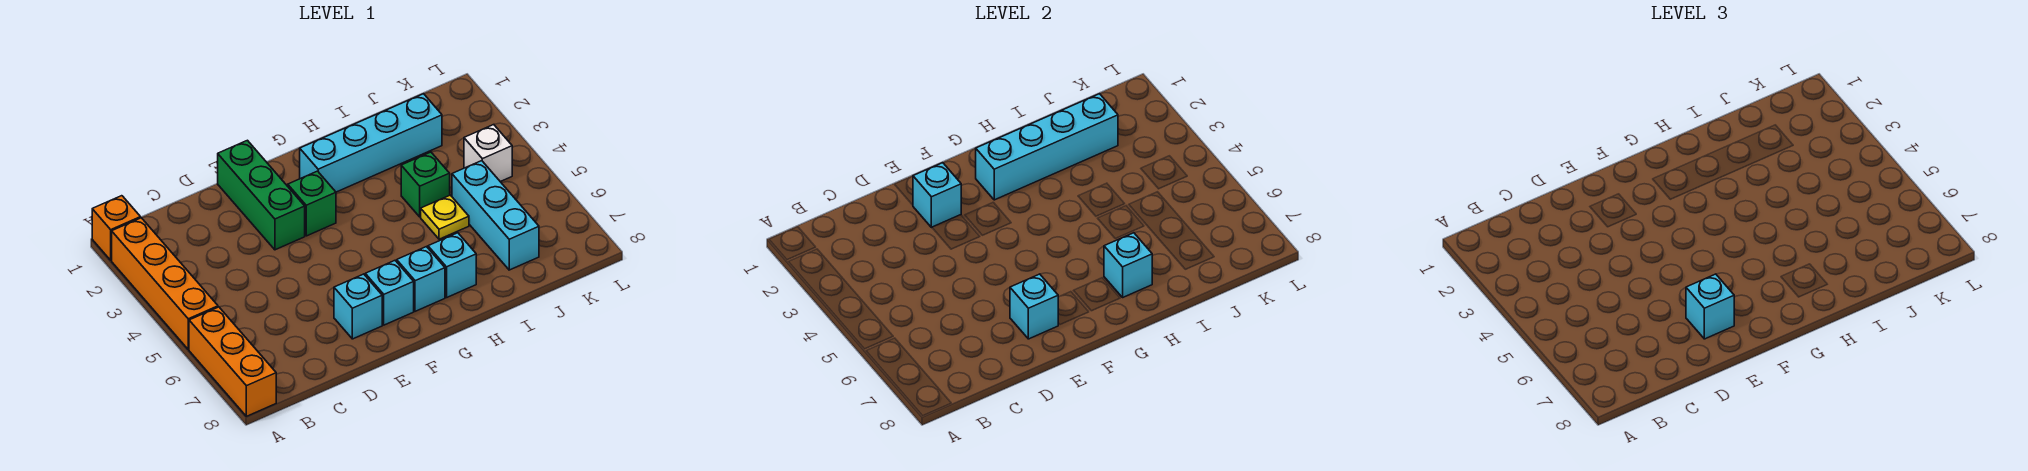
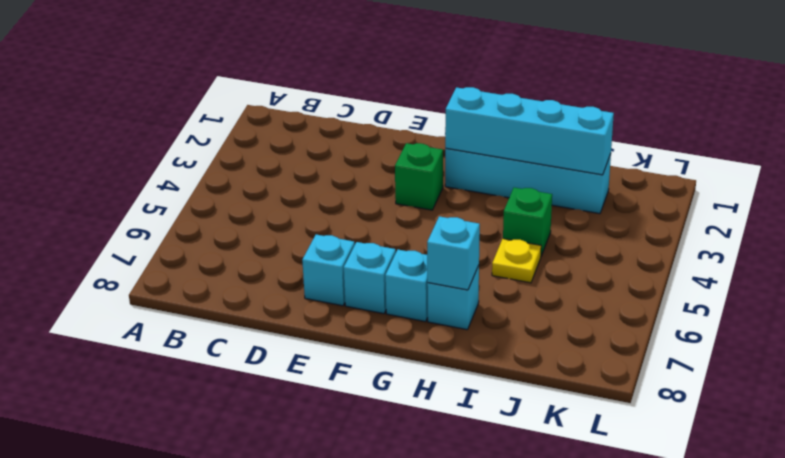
none -> orange 1x1 brick [92,196,140,260]
none -> orange 1x4 brick [112,218,218,349]
none -> orange 1x3 brick [189,307,276,416]

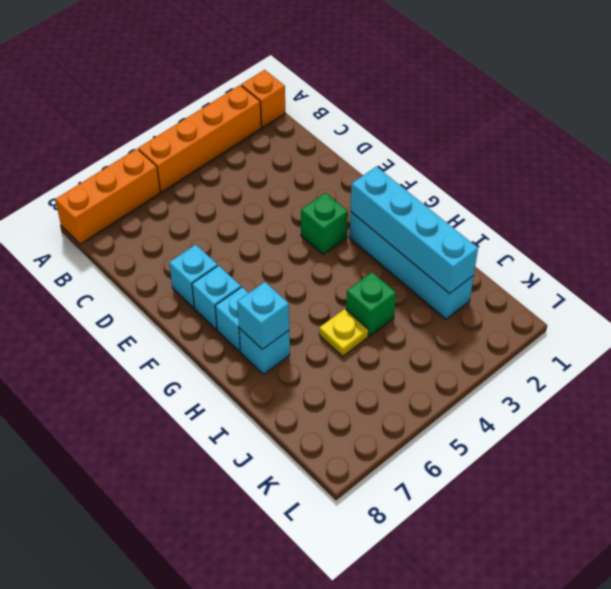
none -> green 1x3 brick [218,140,305,250]
none -> cyan 1x3 brick [452,161,539,270]
none -> white 1x1 brick [464,125,512,182]

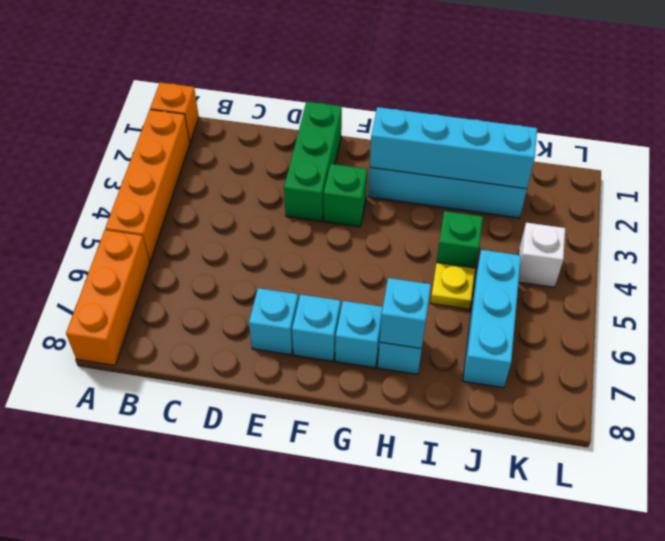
none -> cyan 1x1 brick [913,163,961,228]
none -> cyan 1x1 brick [1010,274,1058,339]
none -> cyan 1x1 brick [1686,274,1734,339]

